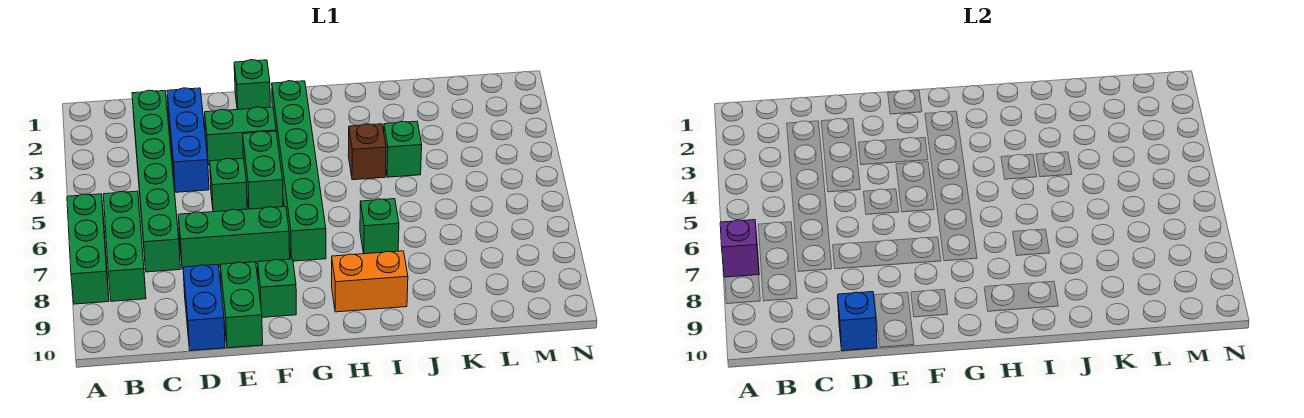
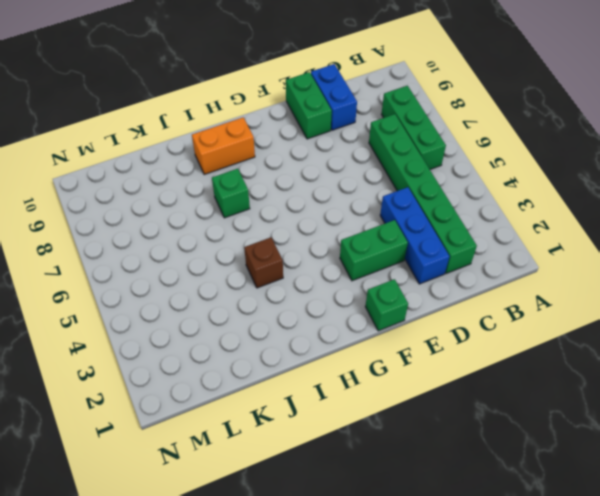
none -> green 1x3 brick [67,194,109,304]
none -> green 1x3 brick [178,207,290,269]
none -> green 1x1 brick [210,158,247,212]

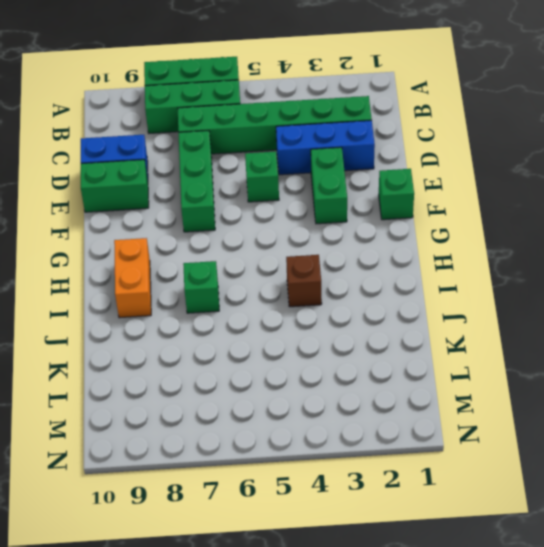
none -> green 1x2 brick [243,131,283,209]
none -> green 1x1 brick [258,259,296,317]
none -> green 1x6 brick [272,81,326,261]

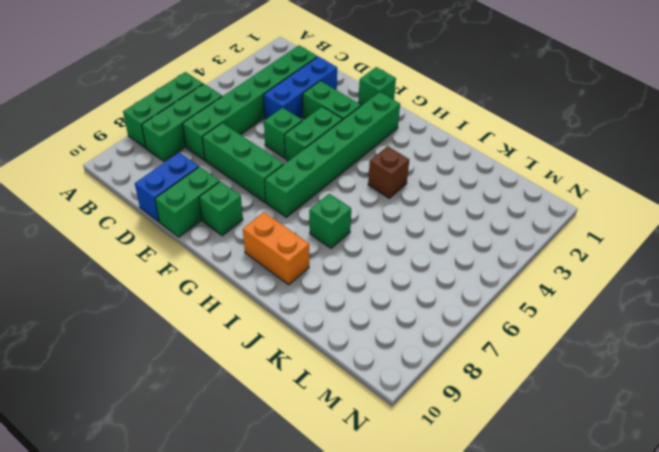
none -> green 1x1 brick [384,121,422,177]
none -> purple 1x1 brick [720,220,759,277]
none -> blue 1x1 brick [838,292,877,351]

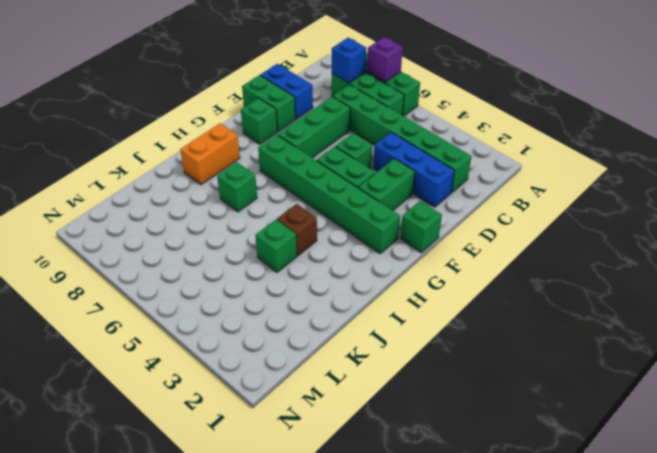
blue 1x1 brick [332,38,366,83] -> blue 1x1 brick moved to [838,292,877,351]

